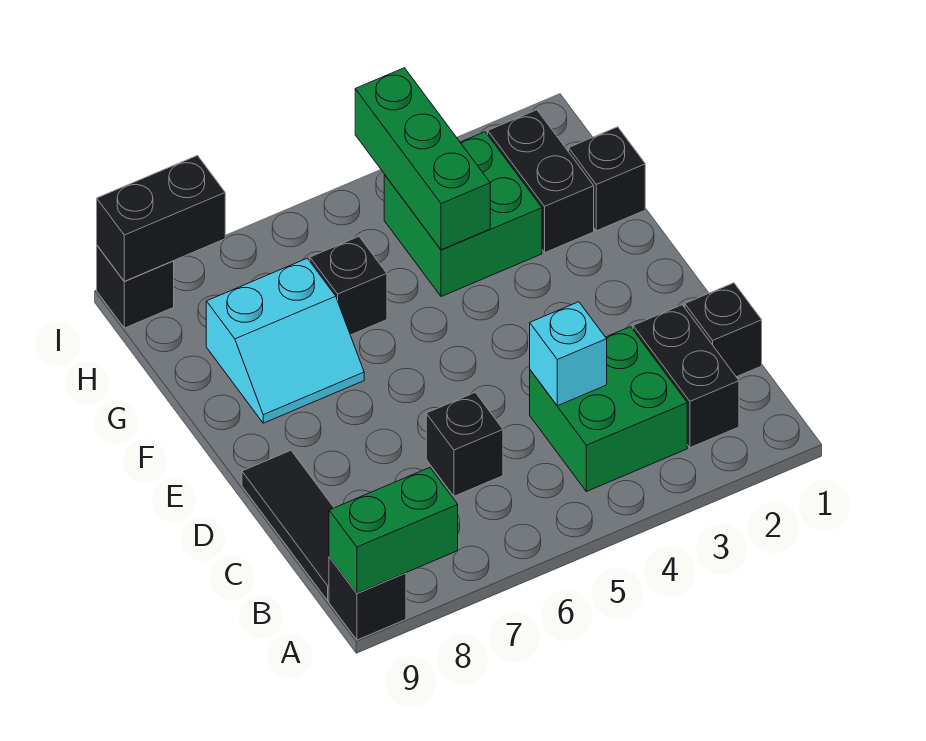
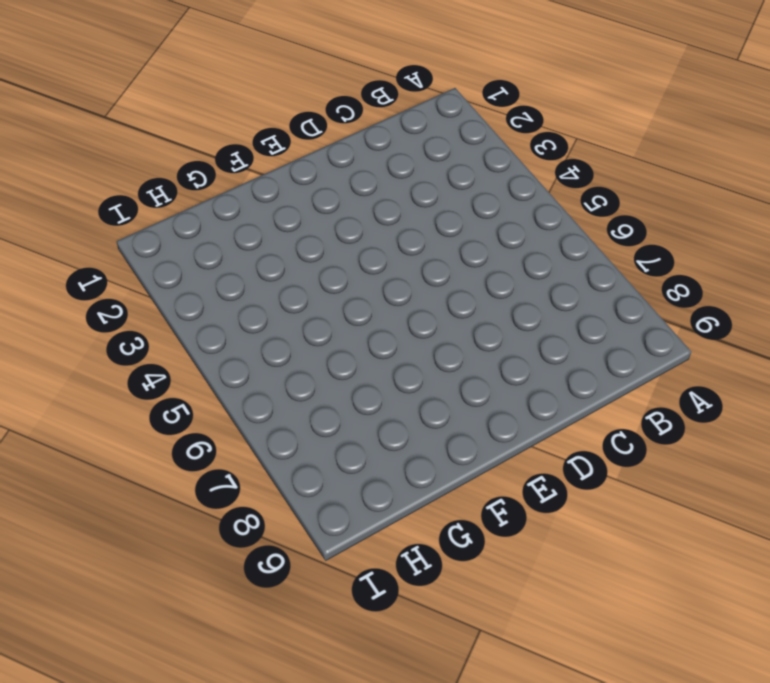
none -> black 1x1 brick [329,557,406,640]
none -> black 1x2 brick [633,305,739,448]
none -> green 2x2 brick [530,327,687,492]

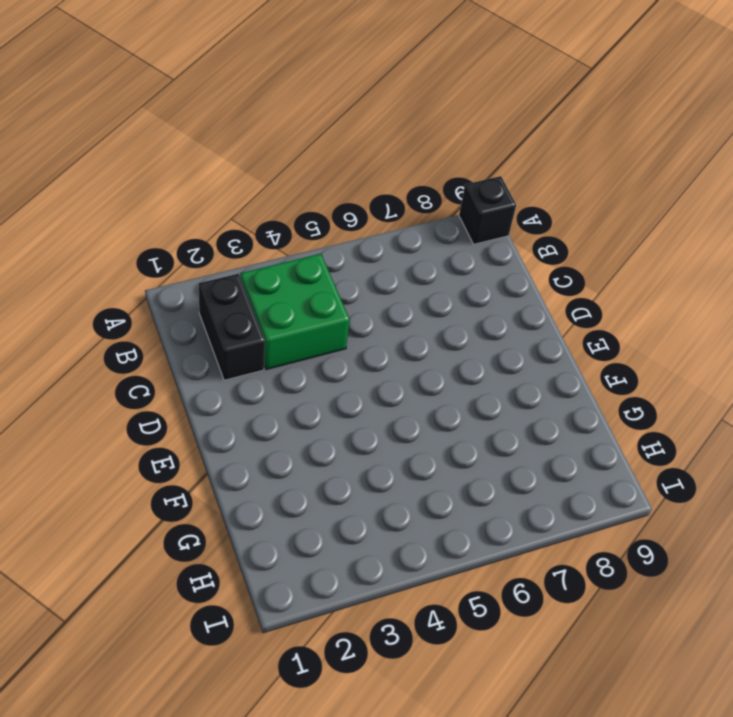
none -> black 1x3 tile [242,450,334,601]
none -> black 1x1 brick [685,283,762,377]
none -> black 1x1 brick [426,392,503,496]

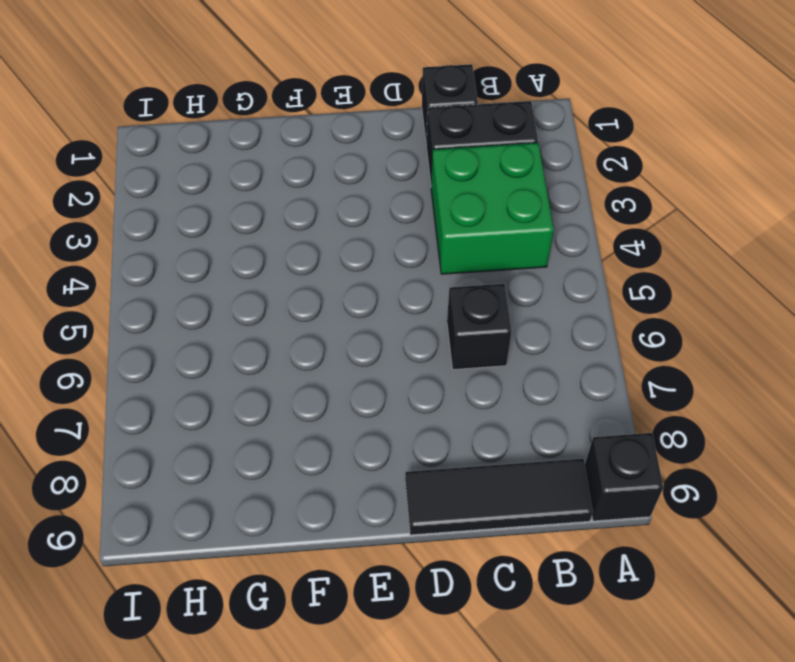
none -> cyan 2x2 slope [206,258,364,423]
none -> black 1x1 brick [569,127,645,231]
none -> black 1x2 brick [488,110,594,253]

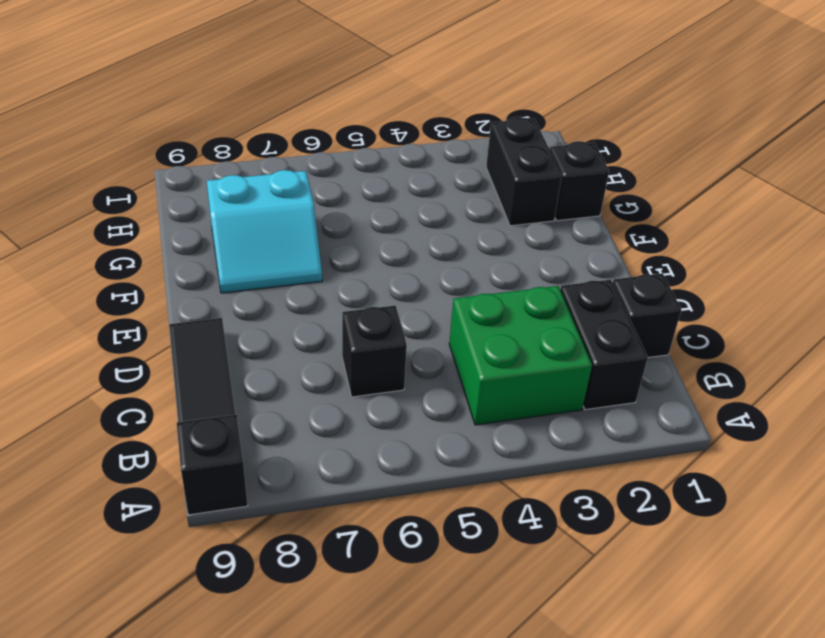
none -> green 2x2 brick [384,132,542,297]
none -> black 1x1 brick [310,237,387,335]
none -> black 1x1 brick [97,246,174,328]

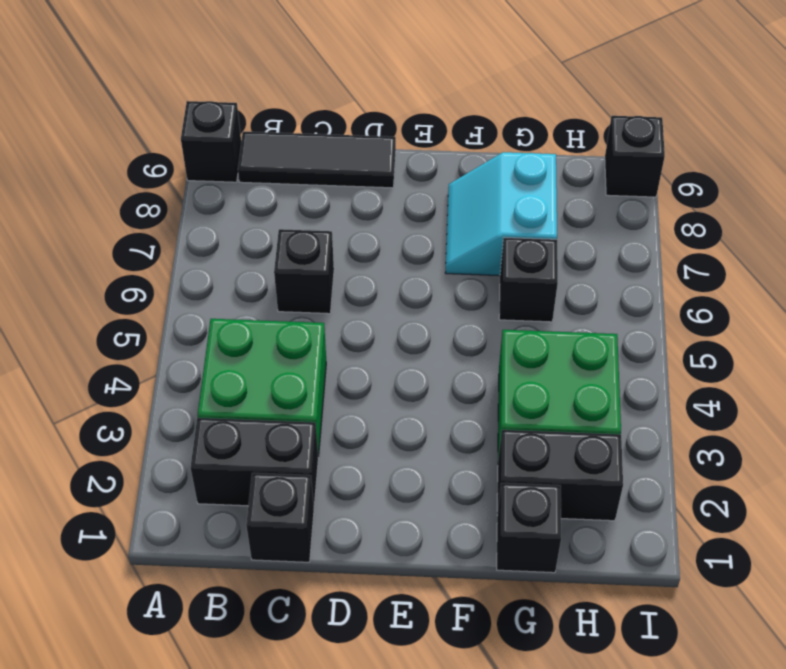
none -> green 1x2 brick [329,468,458,593]
none -> cyan 1x1 brick [530,302,607,406]
none -> green 1x3 brick [355,68,490,250]

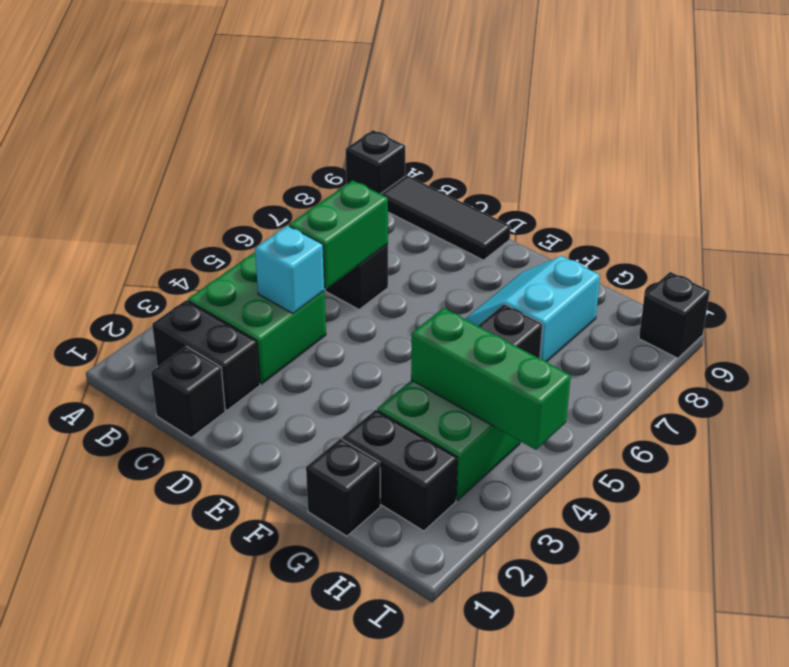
green 1x2 brick [289,180,388,289] -> green 1x2 brick moved to [329,468,458,593]
none -> black 1x2 brick [97,156,225,281]

